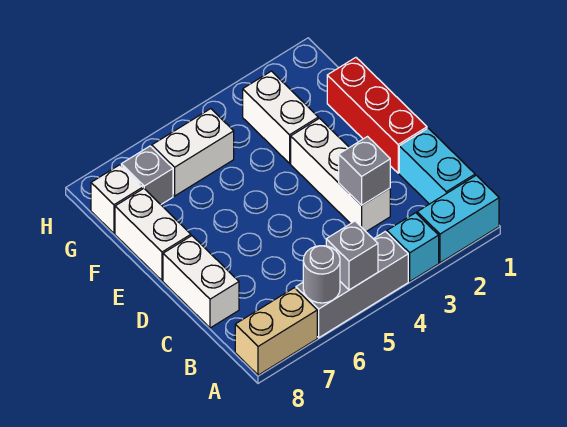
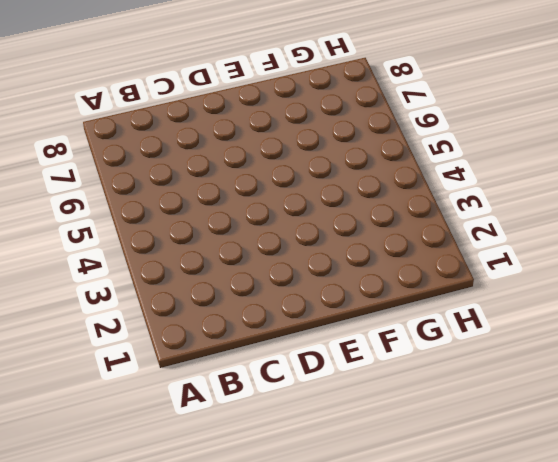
none -> cyan 1x2 brick [417,175,499,263]
none -> cyan 1x1 brick [387,213,439,281]
none -> grey 1x3 brick [296,232,408,338]

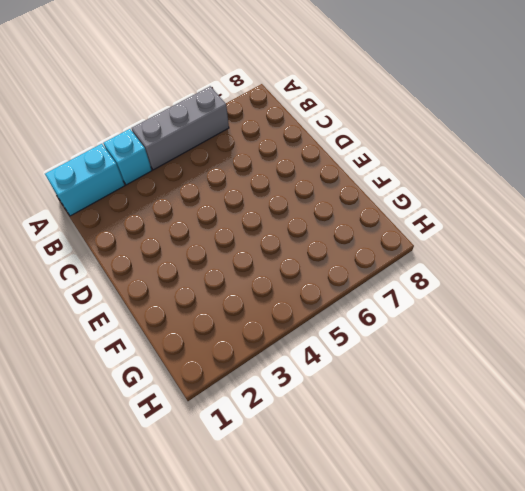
none -> tan 1x2 brick [235,288,317,375]
none -> cyan 1x2 brick [399,128,475,204]
none -> white 1x3 brick [291,118,390,232]

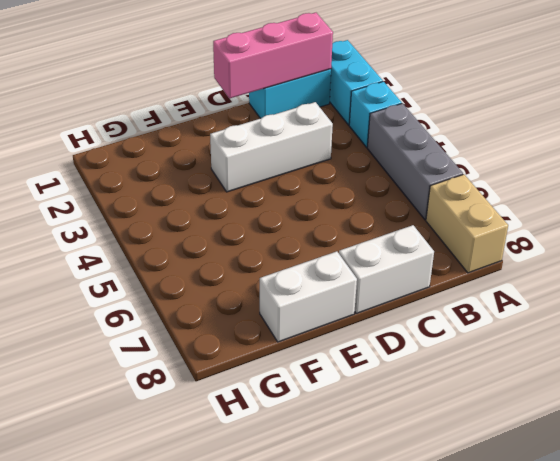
pink 1x3 brick [213,13,333,98] -> none
none -> red 1x3 brick [327,58,427,173]
none -> white 1x2 brick [243,71,318,163]
none -> white 1x2 brick [152,109,234,196]

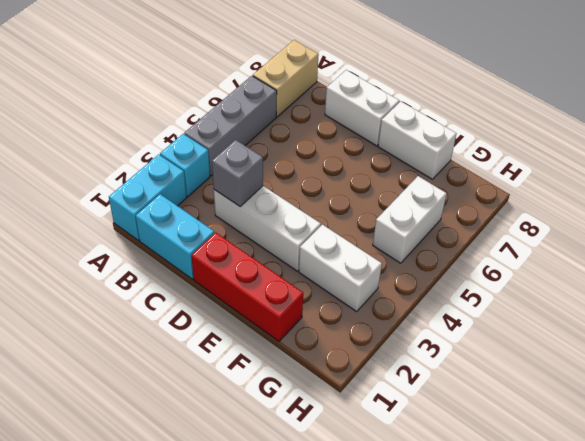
none -> grey 1x1 brick [121,146,173,204]
none -> white 1x1 brick [91,165,143,233]
none -> grey 1x1 brick [326,221,378,290]

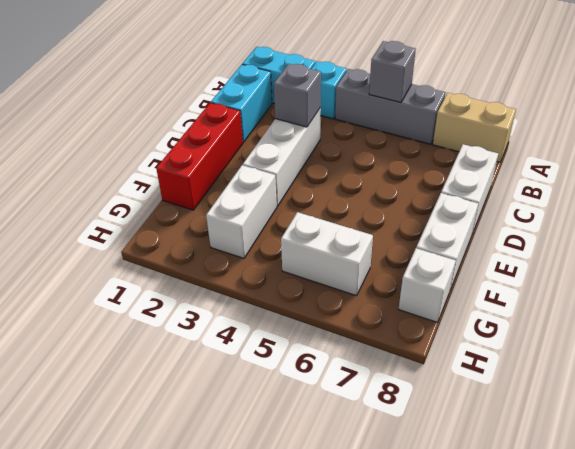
none -> grey 1x1 brick [121,146,173,204]
none -> grey 1x1 round brick [303,246,340,303]

